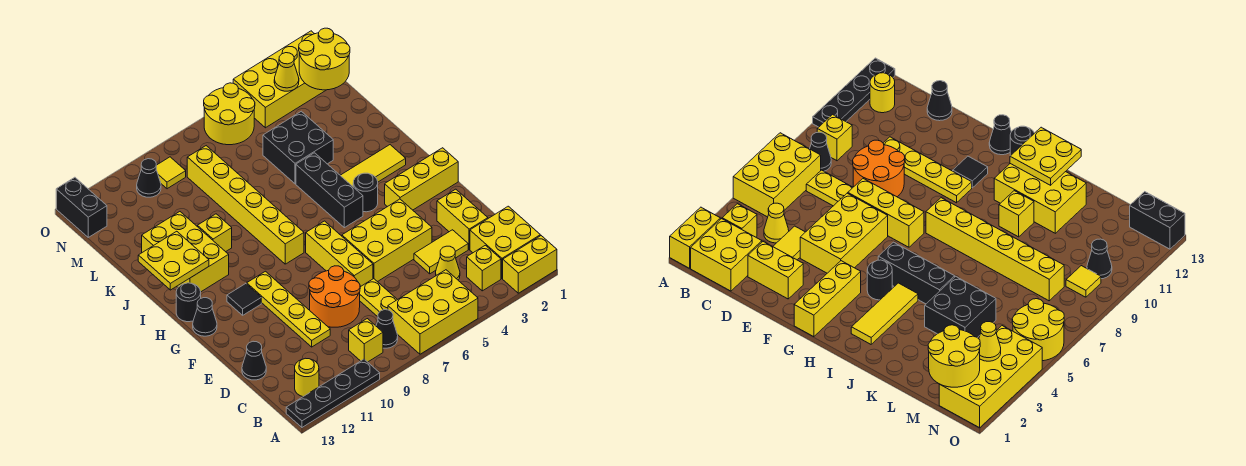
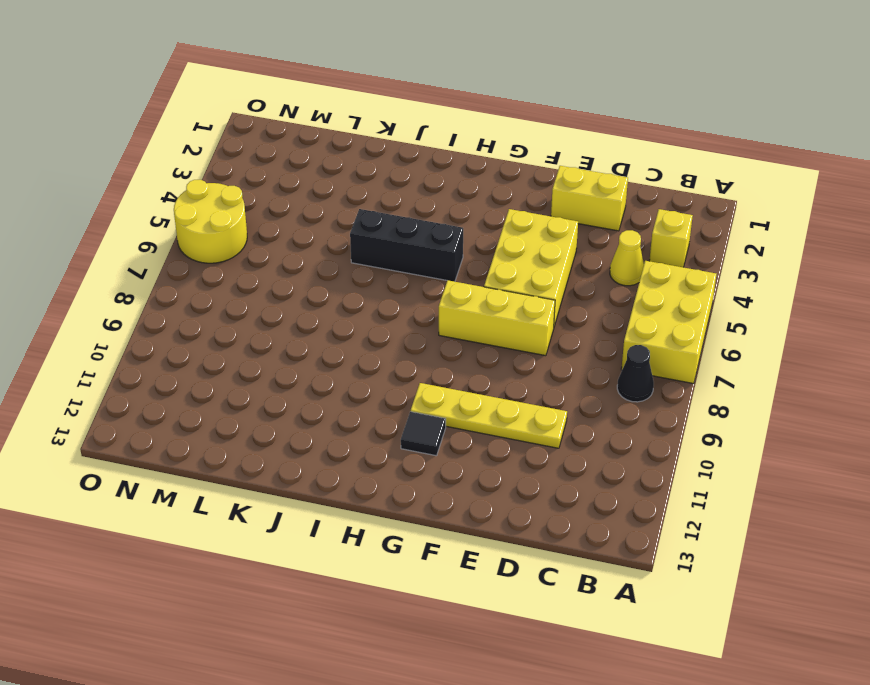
none -> yellow 1x2 brick [503,236,557,293]
none -> black 1x4 plate [286,359,380,427]
none -> yellow 2x2 brick [470,206,540,279]
none -> yellow 1x1 brick [349,319,383,362]

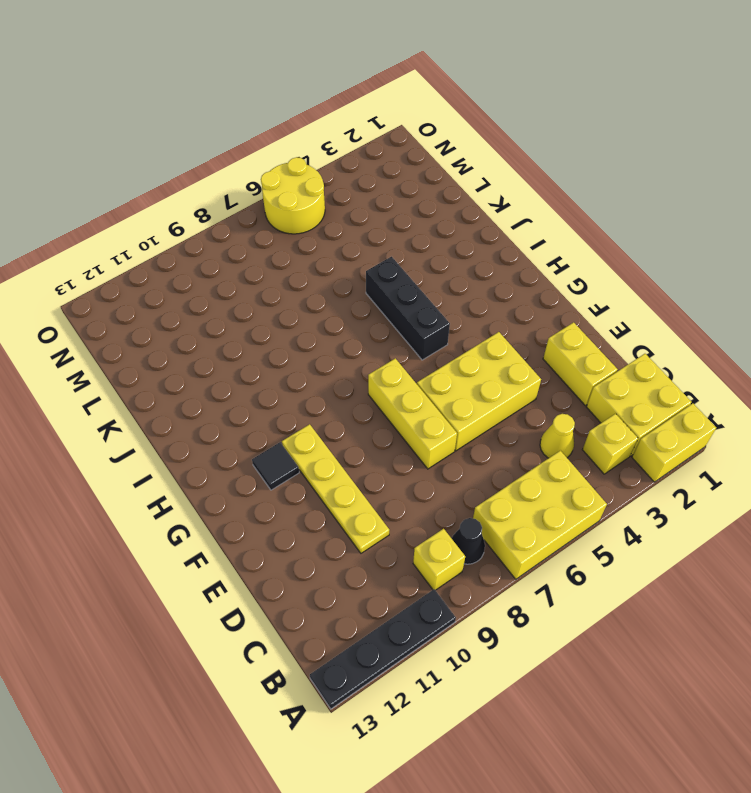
none -> yellow 1x1 round brick [295,358,319,397]
none -> yellow 1x2 plate [360,279,397,317]
none -> yellow 1x2 tile [414,230,468,274]
none -> orange 2x2 round brick [309,266,360,327]

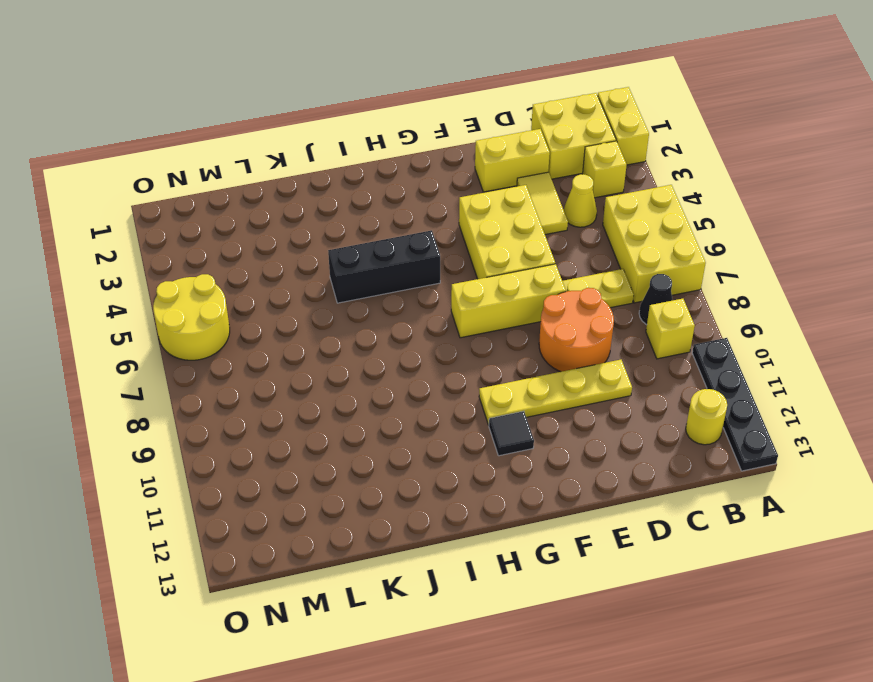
none -> black 1x1 cone [242,341,266,380]
none -> yellow 1x3 brick [385,148,458,210]
none -> black 1x1 cone [193,298,217,336]
none -> black 1x1 round brick [353,173,378,212]

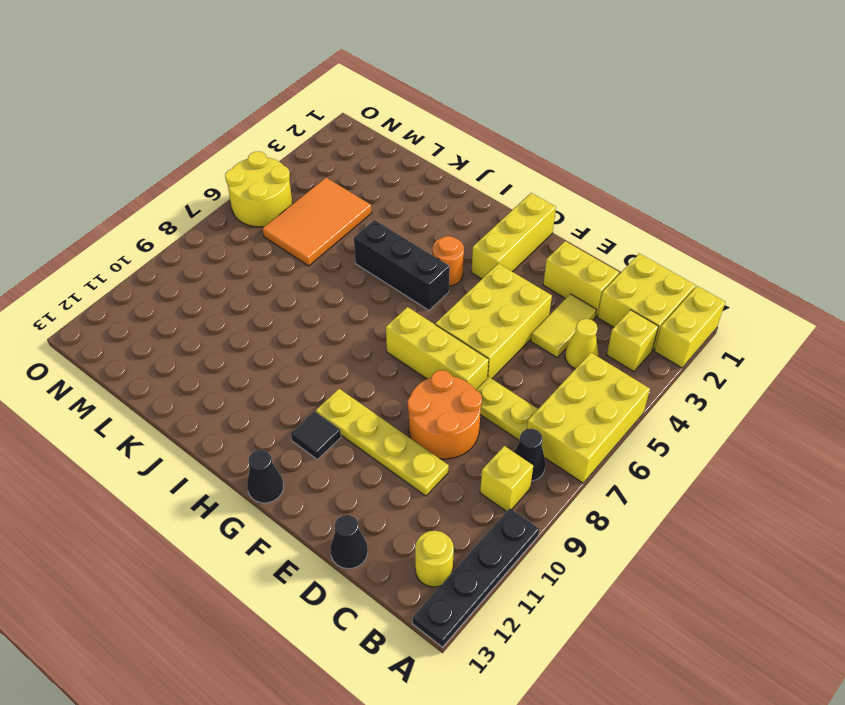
orange 1x1 round brick [432,236,464,286] -> black 1x1 round brick [353,173,378,212]
orange 2x3 tile [262,178,372,266] -> black 2x2 brick [263,111,333,184]
none -> yellow 1x6 brick [187,146,304,264]
none -> black 1x1 round brick [176,283,201,322]
none -> yellow 1x3 tile [340,145,406,186]
none -> yellow 2x3 brick [142,212,229,292]

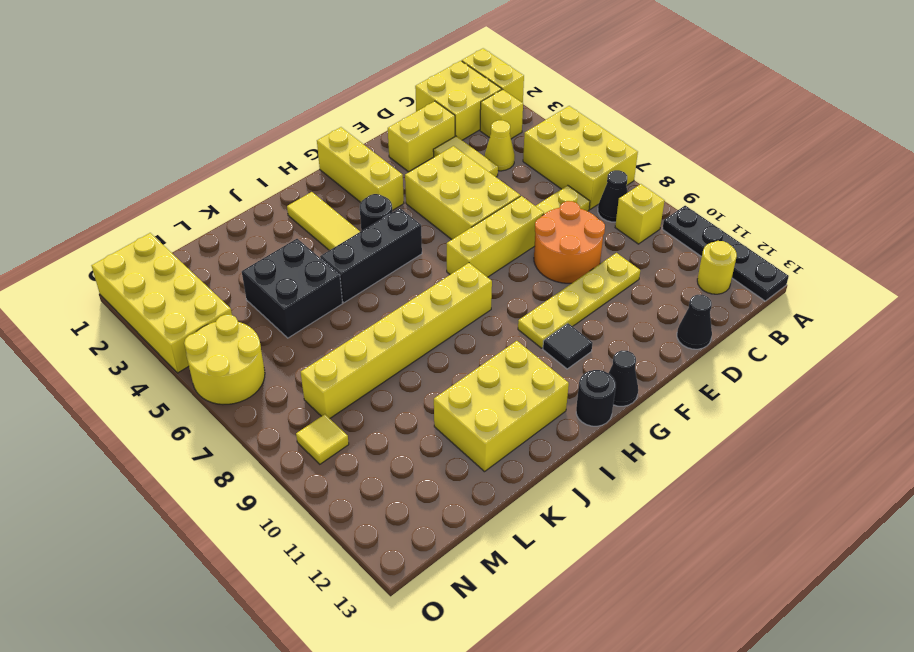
none -> yellow 1x1 brick [197,214,232,252]
none -> black 1x1 cone [137,159,161,197]
none -> black 1x2 brick [56,177,107,237]
none -> yellow 2x2 plate [138,231,209,290]

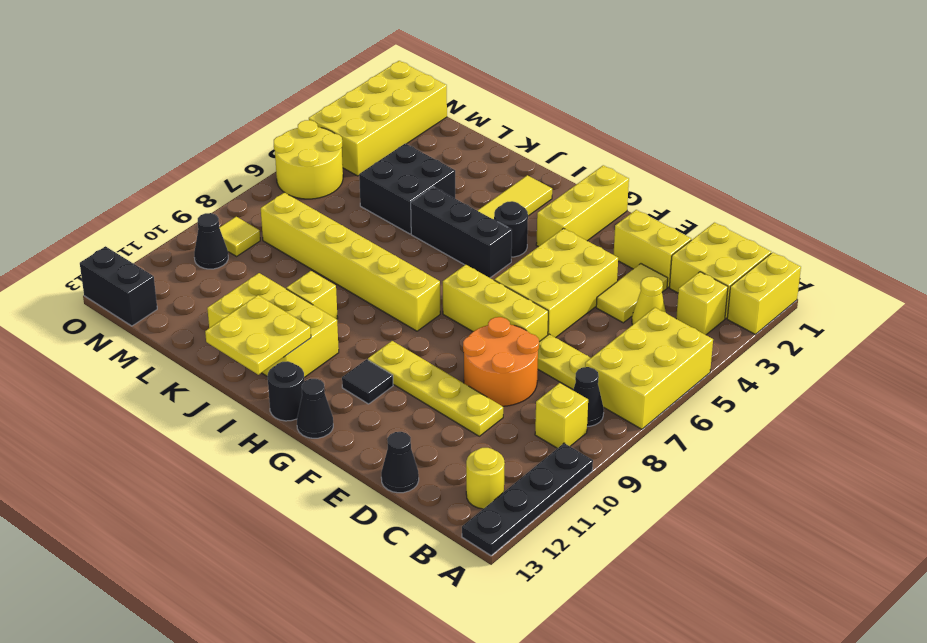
none -> yellow 2x2 round brick [299,28,350,90]
none -> yellow 1x1 cone [274,53,299,91]

